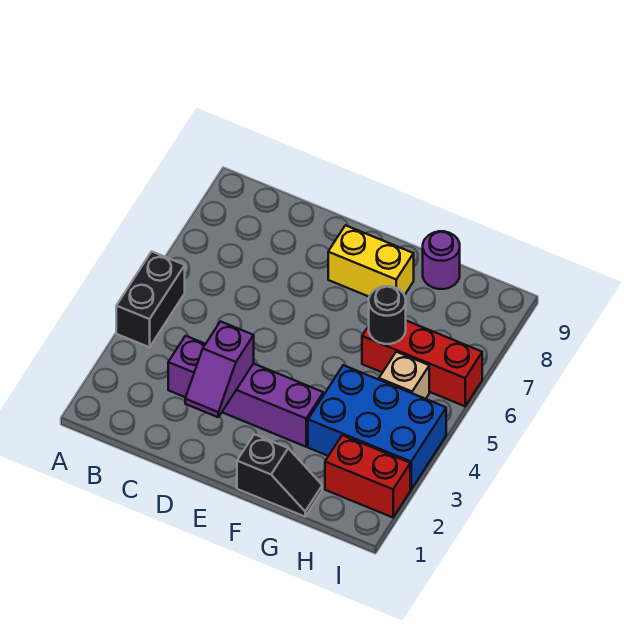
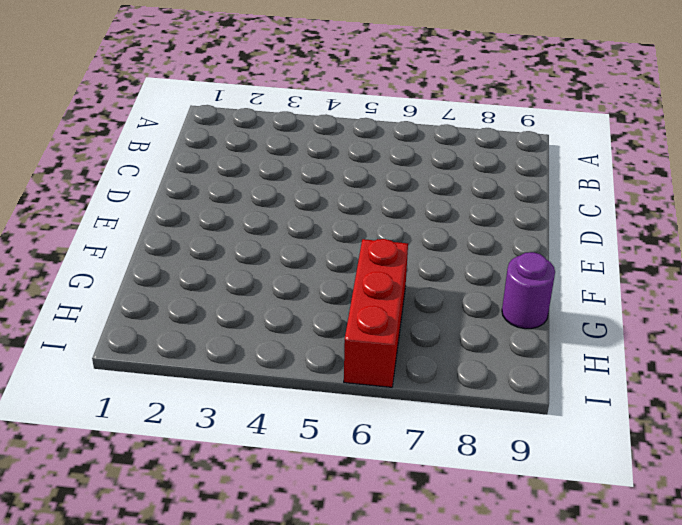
none -> black 1x2 brick [116,252,185,347]
none -> purple 1x4 brick [168,336,323,447]

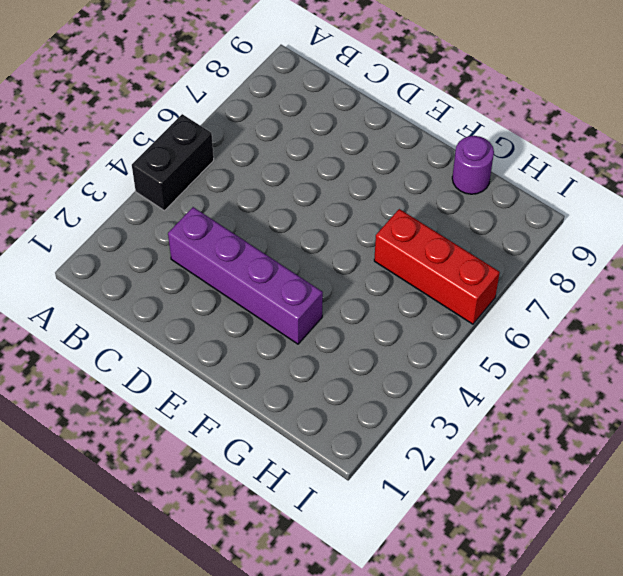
none -> yellow 1x2 brick [328,225,414,297]
none -> black 1x2 slope [237,434,322,517]

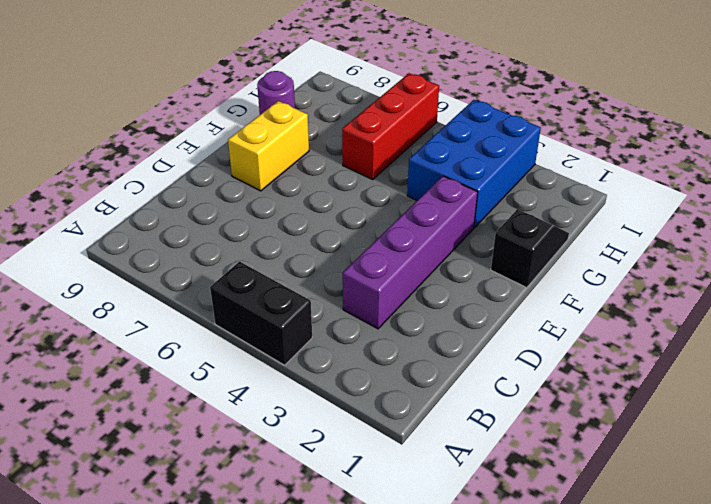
none -> red 1x2 brick [325,435,410,517]
none -> tan 1x1 brick [379,352,429,399]

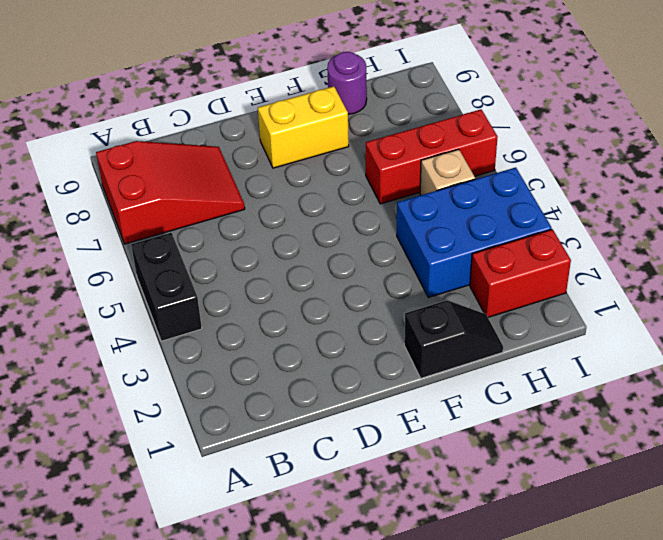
red 2x3 slope [96,141,245,244] -> none
none -> purple 1x4 brick [168,336,323,447]
none -> purple 1x2 slope [185,322,254,417]

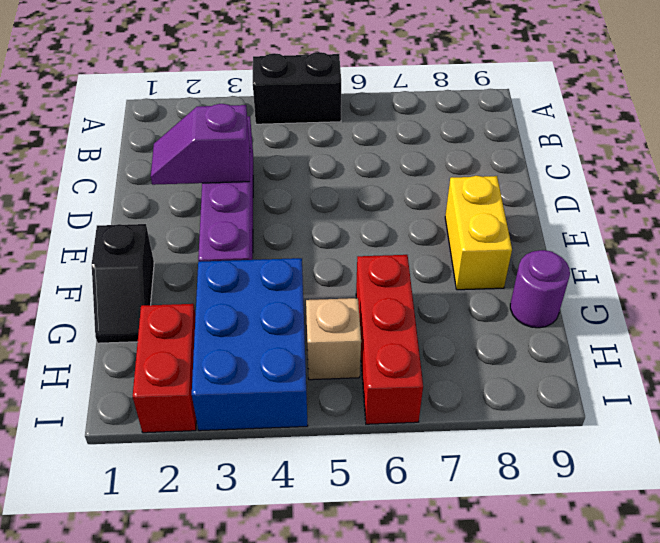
none -> black 1x1 round brick [369,286,406,344]

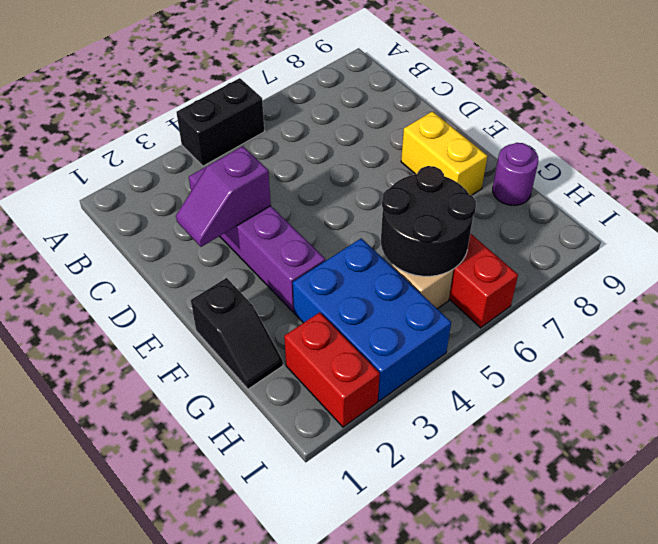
black 2x2 round brick [381,166,476,276] -> black 1x1 round brick [369,286,406,344]

